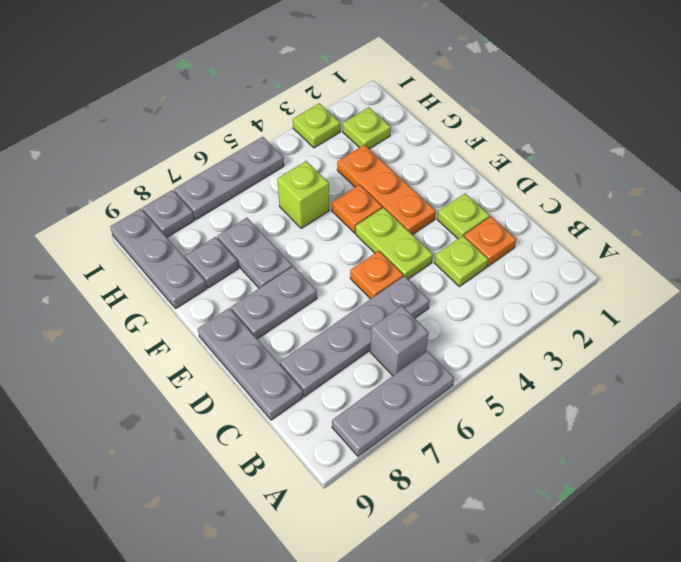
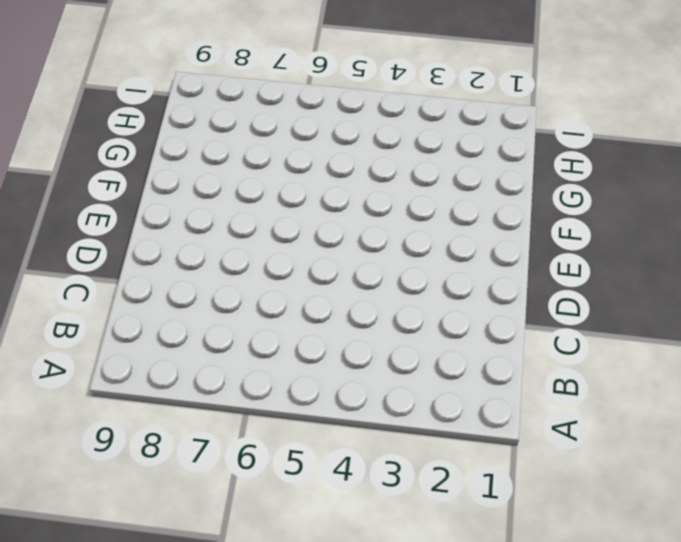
none -> grey 1x3 plate [332,351,454,456]
none -> grey 1x1 brick [370,306,428,376]
none -> orange 1x1 plate [464,217,516,266]

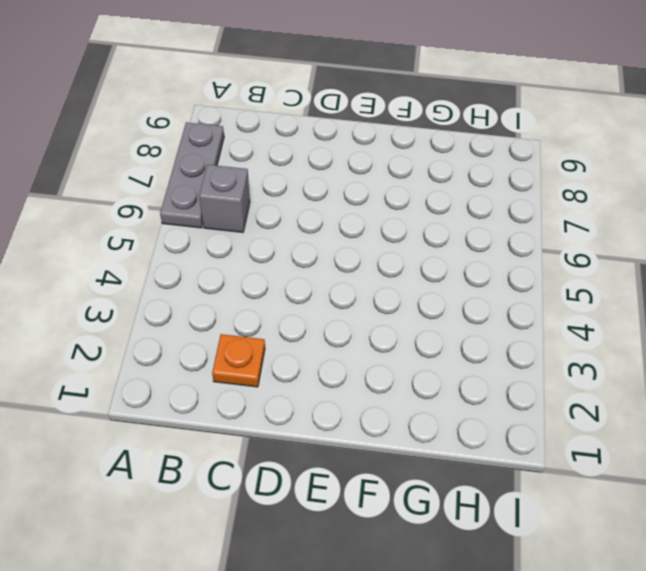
none -> lime 1x1 plate [434,236,488,287]
none -> grey 1x4 plate [280,276,430,396]
none -> grey 1x3 plate [198,308,303,420]

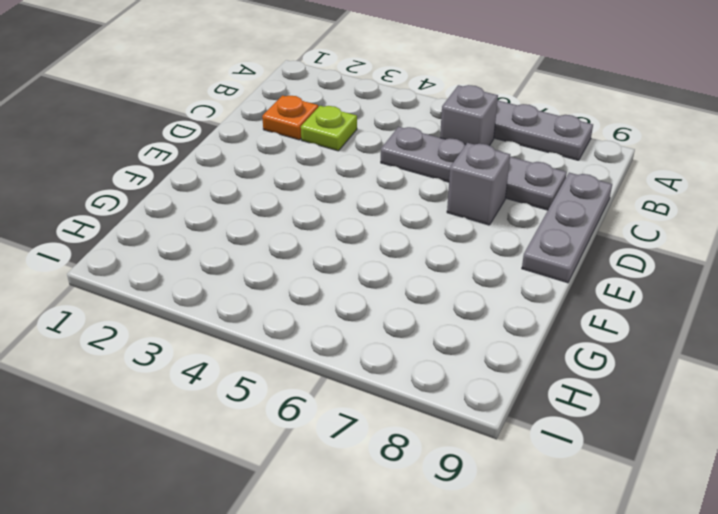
grey 1x1 brick [447,143,510,225] -> none
none -> lime 1x1 plate [437,193,490,239]
none -> lime 1x2 plate [356,208,433,279]
none -> orange 1x1 plate [350,251,403,299]

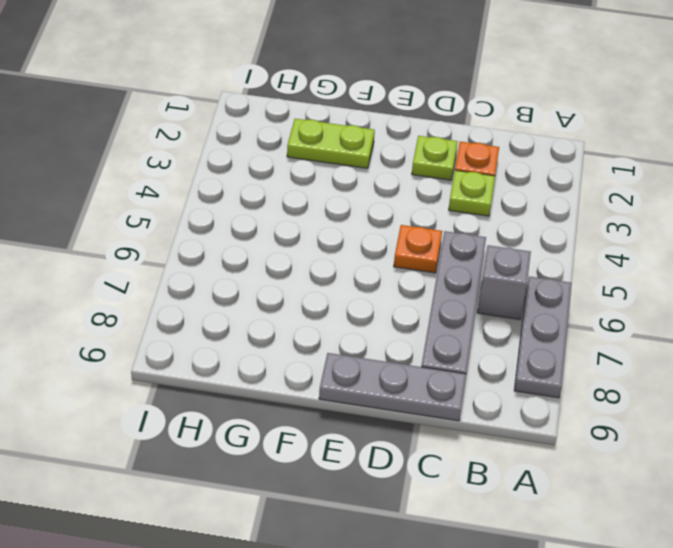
lime 1x2 plate [287,119,375,168] -> lime 1x2 plate moved to [356,208,433,279]
none -> orange 1x3 plate [337,145,436,235]
none -> grey 1x2 plate [231,266,317,339]
none -> orange 1x1 plate [332,185,382,233]

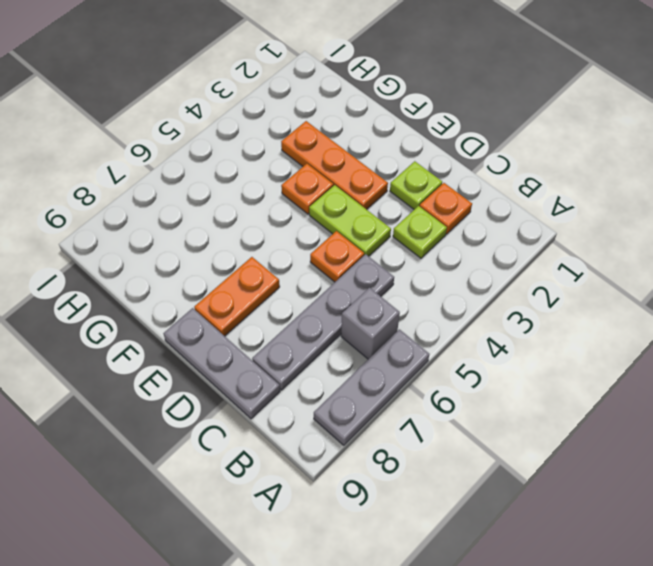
orange 1x2 plate [194,257,280,336] -> grey 1x2 plate [231,266,317,339]
none -> grey 1x2 plate [217,218,292,288]
none -> lime 1x1 brick [277,161,329,228]
none -> grey 1x1 plate [185,237,238,288]

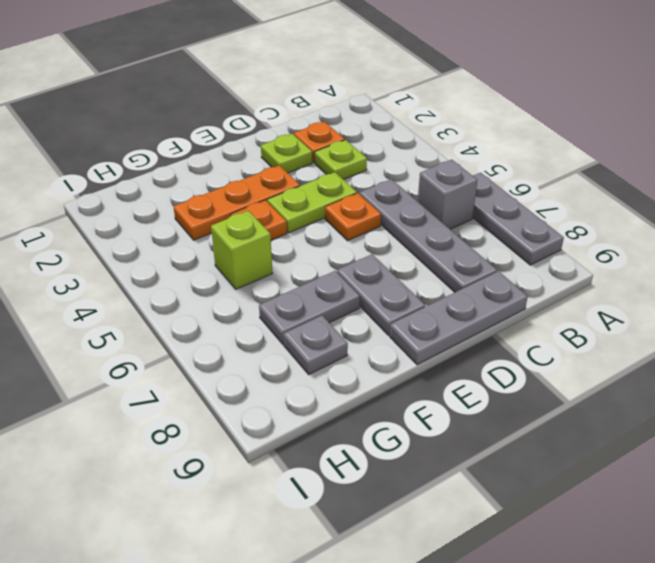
none -> grey 1x3 plate [110,209,207,309]
none -> lime 1x1 plate [343,107,391,149]
none -> lime 1x1 plate [293,103,340,148]

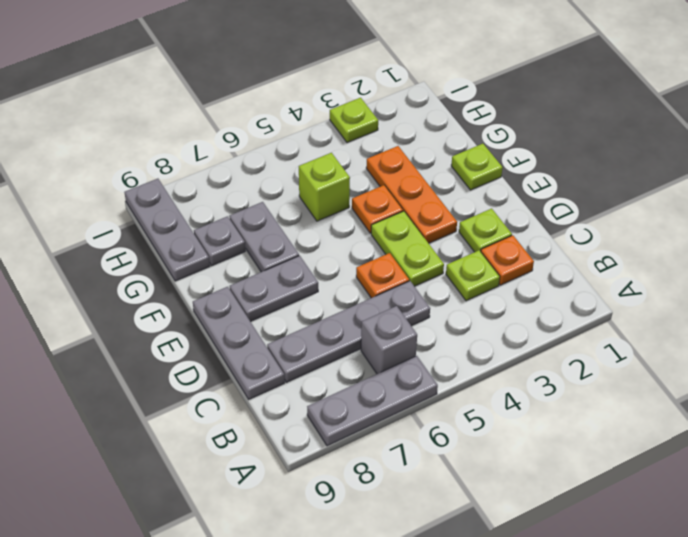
lime 1x1 plate [451,144,503,190] -> lime 1x1 plate moved to [343,107,391,149]
none -> grey 1x3 plate [174,137,284,219]
none -> grey 1x1 plate [143,190,194,237]

